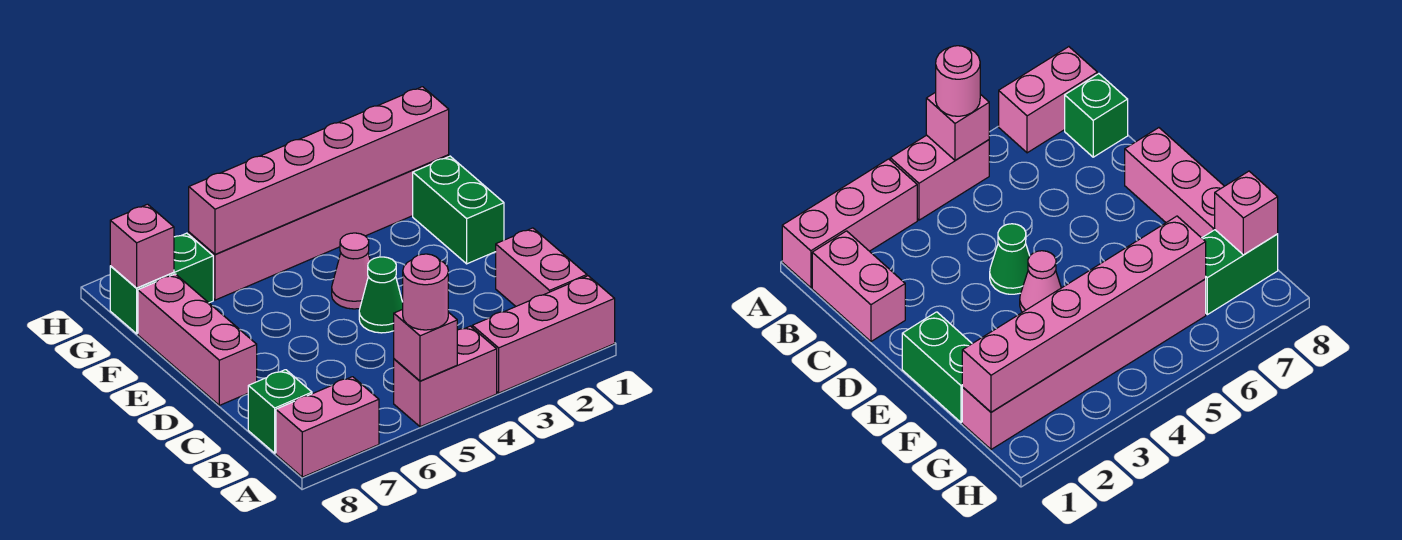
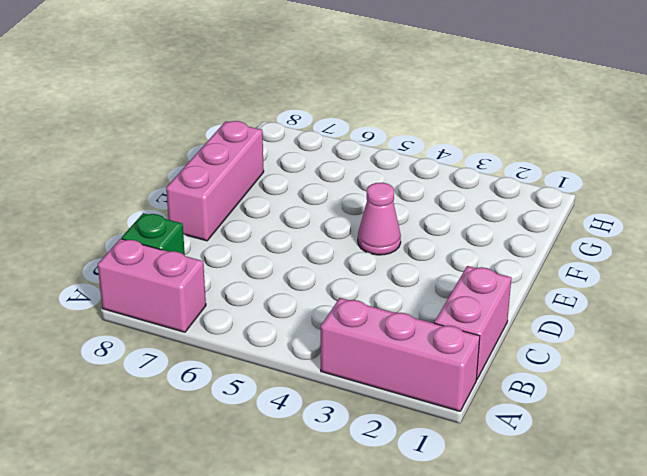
none -> pink 1x2 brick [394,326,497,427]
none -> green 1x1 cone [359,257,403,333]
none -> green 1x2 brick [413,156,504,264]

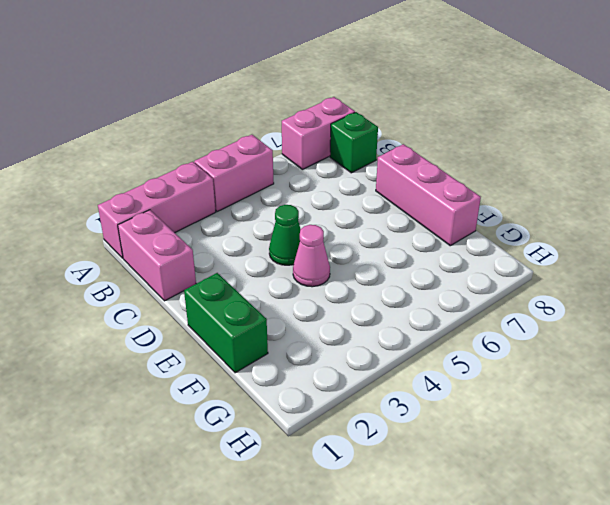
none -> pink 1x6 brick [189,155,449,300]
none -> green 1x2 brick [110,233,213,334]
none -> pink 1x1 brick [394,309,457,381]

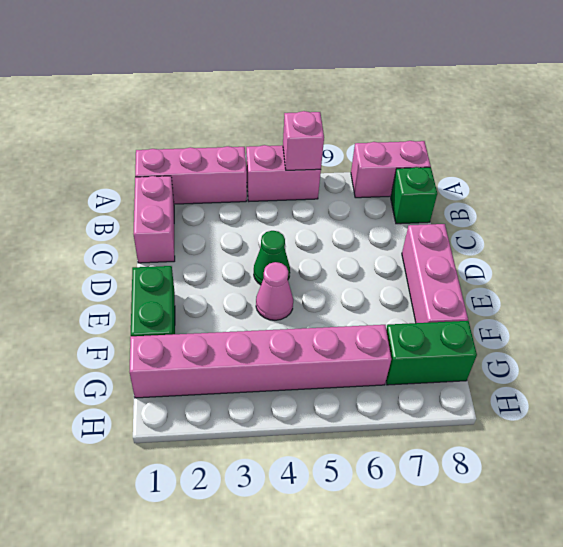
none -> pink 1x6 brick [189,87,449,254]
none -> pink 1x1 brick [110,204,174,288]
none -> pink 1x1 round brick [403,254,448,330]

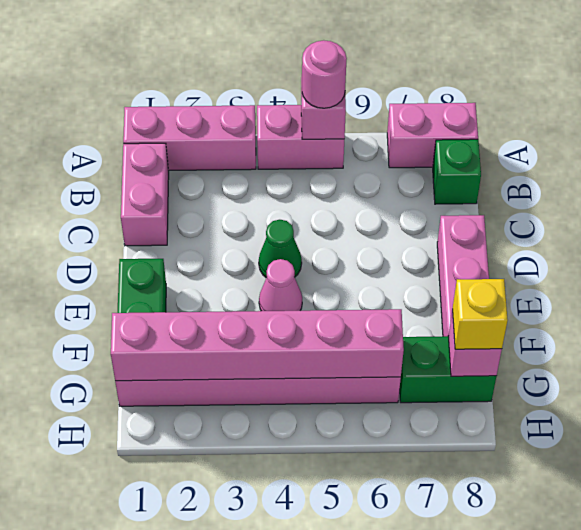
yellow 1x1 brick [453,279,508,349] -> none

